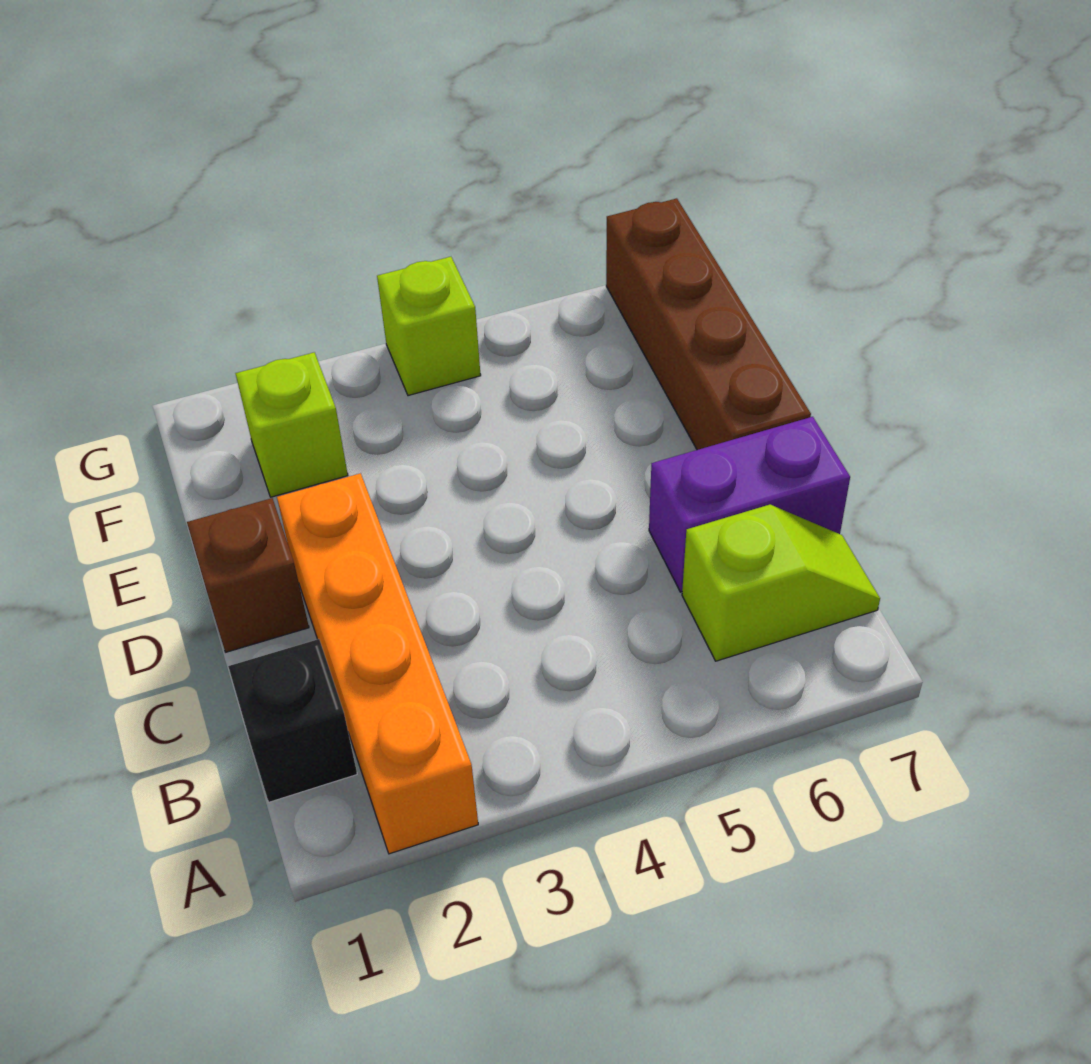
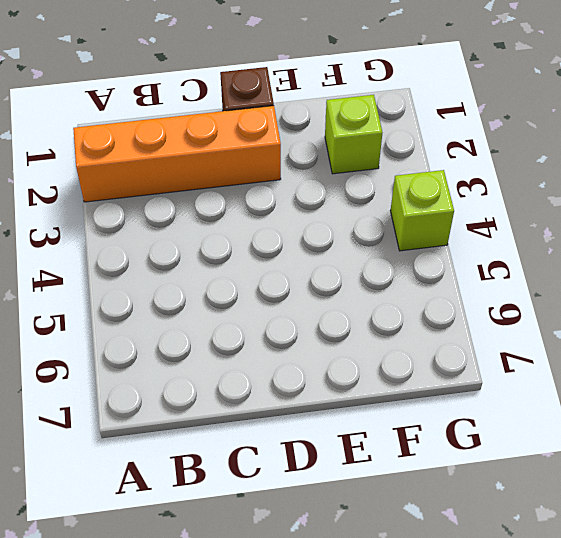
none -> black 1x1 brick [228,639,357,802]
none -> lime 1x2 slope [682,505,880,661]

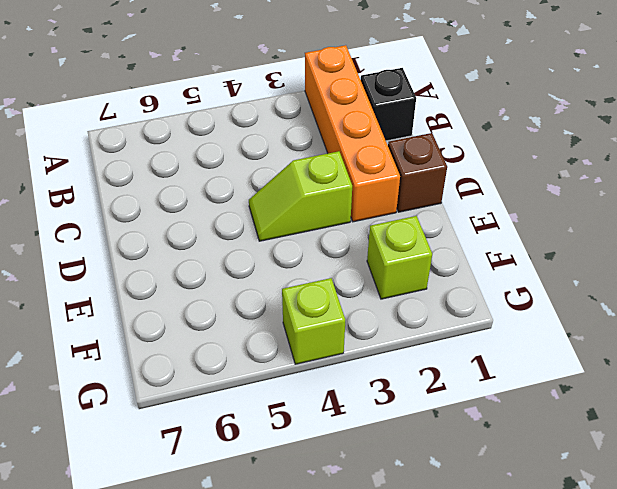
lime 1x2 slope [249,151,352,241] -> lime 1x2 slope moved to [682,505,880,661]
none -> purple 1x2 brick [649,417,850,592]
none -> brown 1x4 brick [606,198,811,450]

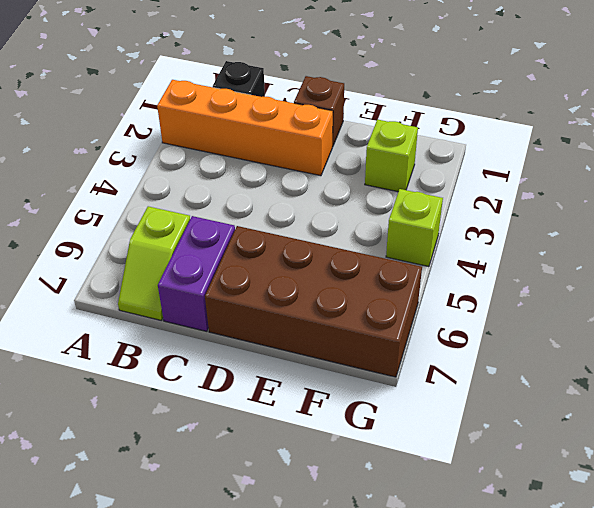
brown 2x4 brick [205,226,422,377] -> brown 1x4 brick [606,198,811,450]

